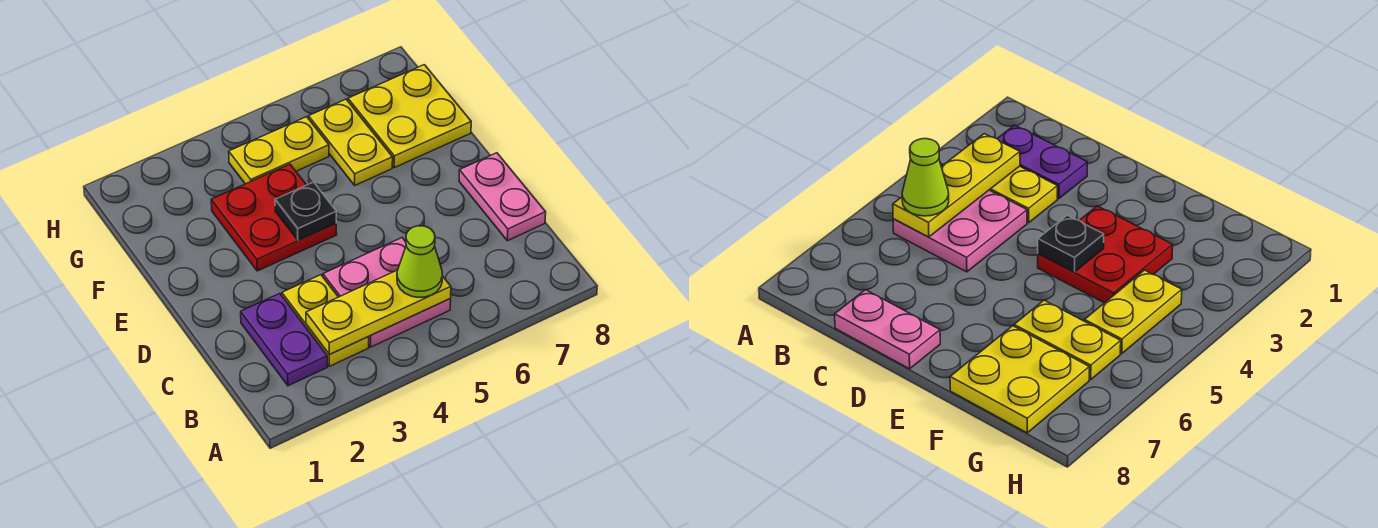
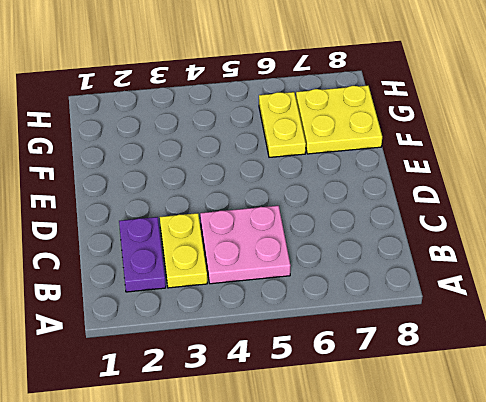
none -> pink 1x2 plate [459,153,546,241]
none -> red 2x2 plate [211,164,337,271]

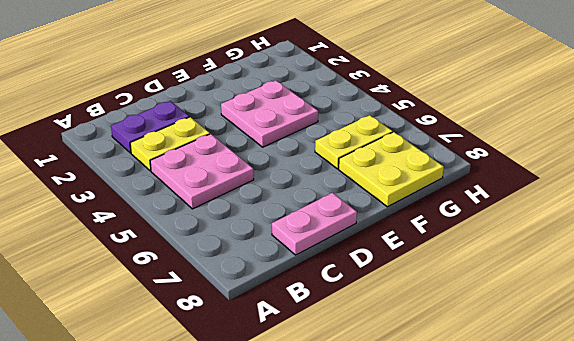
pink 2x2 plate [221,80,318,147] -> red 2x2 plate [211,164,337,271]
none -> yellow 1x2 plate [229,117,329,184]
none -> yellow 1x3 plate [306,270,451,355]

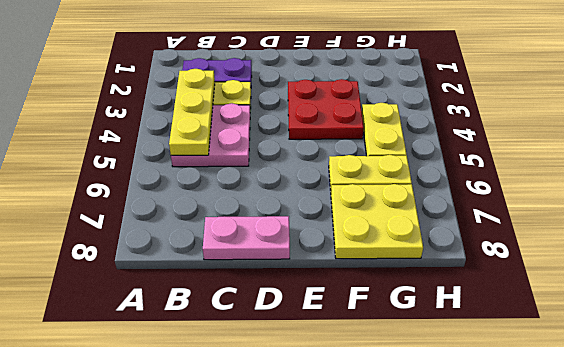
none -> black 1x1 plate [275,182,336,240]
none -> lime 1x1 cone [397,226,443,297]

